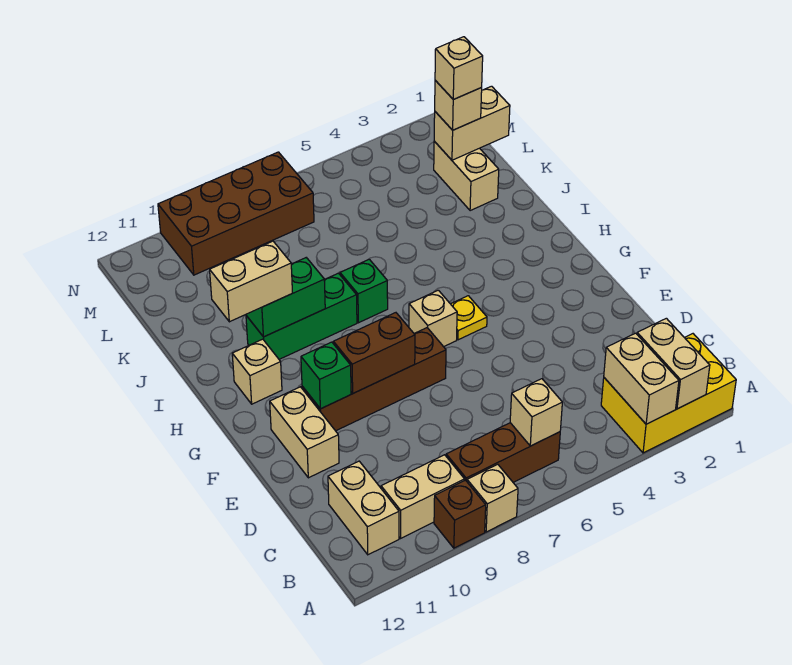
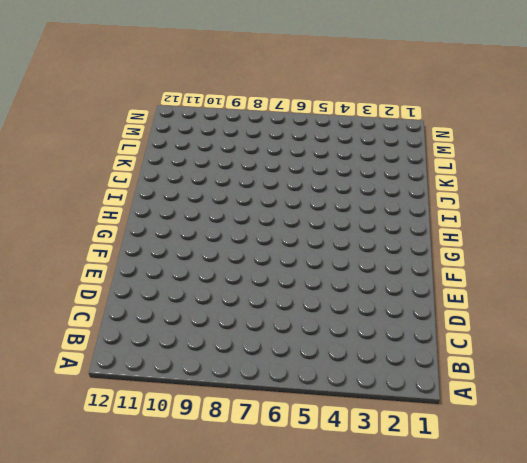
none -> yellow 2x3 brick [601,334,736,453]
none -> tan 1x1 brick [467,464,518,532]
none -> brown 1x1 brick [434,480,486,548]

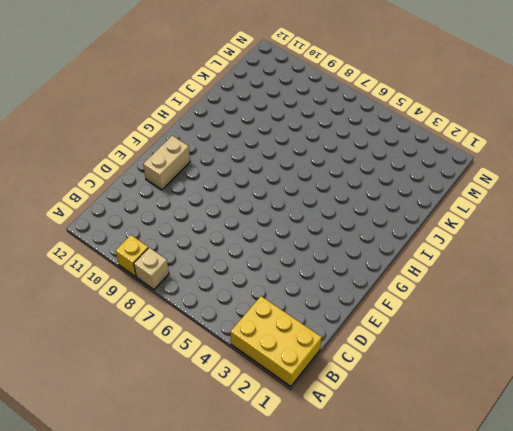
yellow 1x1 brick [115,235,148,277] -> brown 1x1 brick [434,480,486,548]
none -> brown 1x3 brick [446,423,560,482]
none -> tan 1x2 brick [381,455,465,538]
none -> tan 1x2 brick [328,461,399,555]

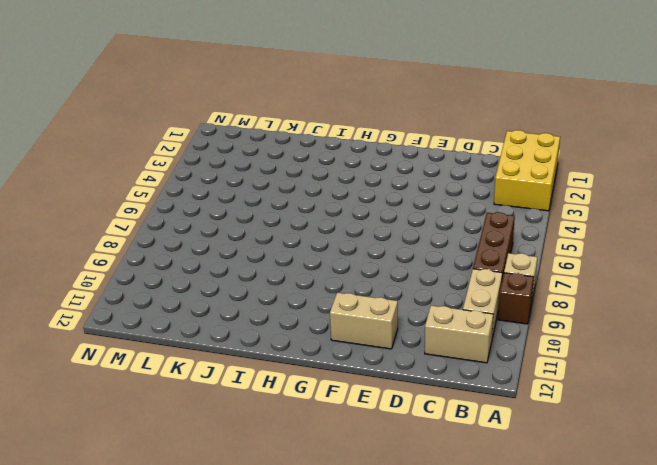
none -> brown 1x4 brick [302,328,446,431]
none -> yellow 1x1 plate [451,296,487,340]
none -> tan 1x1 brick [409,290,457,347]

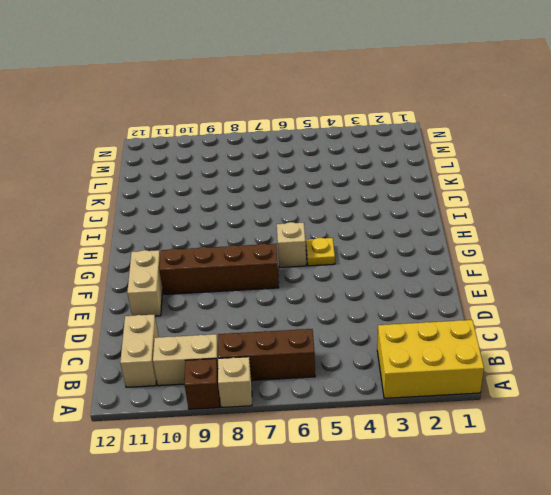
none -> tan 1x1 brick [232,339,282,404]
none -> green 1x1 brick [340,259,388,323]
none -> green 1x3 brick [246,273,357,359]

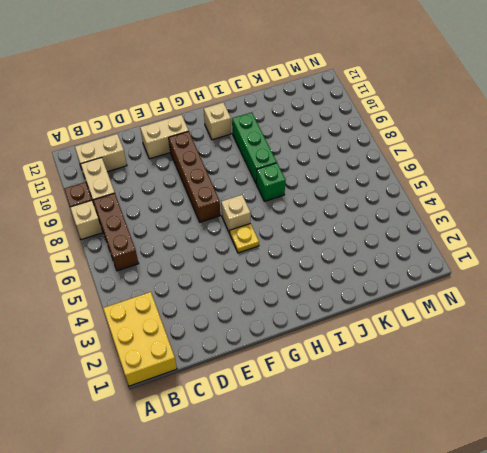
none -> tan 1x2 brick [434,141,499,211]
none -> brown 2x4 brick [158,152,314,275]
none -> tan 1x2 brick [637,318,710,409]

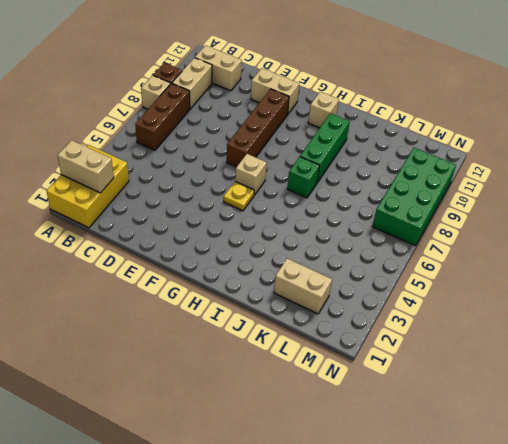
green 2x4 brick [372,148,456,246] -> brown 2x4 brick [158,152,314,275]
none -> tan 1x2 brick [604,333,679,424]
none -> tan 1x1 brick [510,379,562,446]
none -> brown 1x2 brick [333,313,415,393]

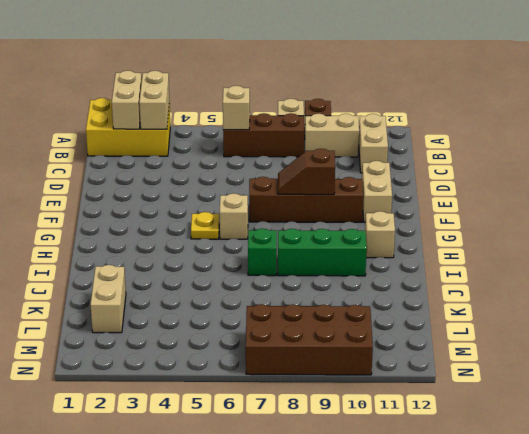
brown 1x2 slope [278,149,335,195] -> brown 1x2 brick [333,313,415,393]
none -> green 1x1 brick [301,342,351,409]
none -> green 1x2 brick [246,258,325,337]
none -> tan 1x2 brick [434,86,510,160]

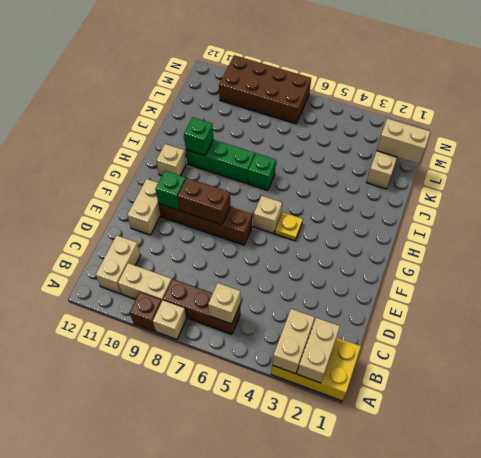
green 1x1 brick [184,117,213,156] -> green 1x2 brick [246,258,325,337]
none -> tan 1x2 brick [210,241,292,322]
none -> tan 1x1 brick [435,80,482,130]
none -> tan 1x1 brick [435,37,483,99]

